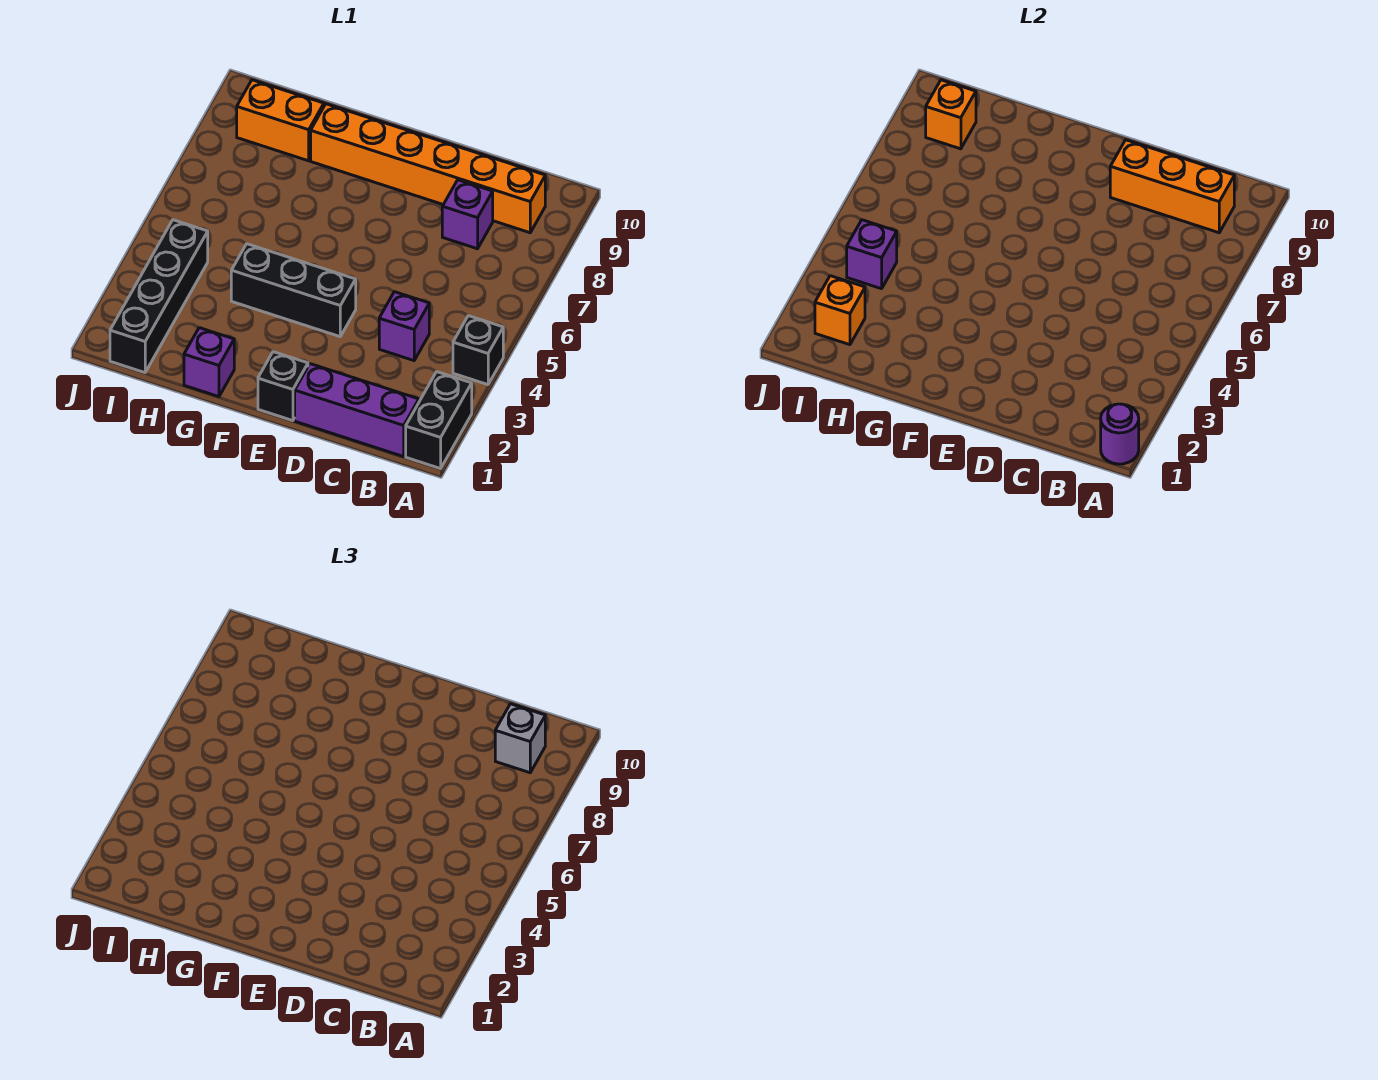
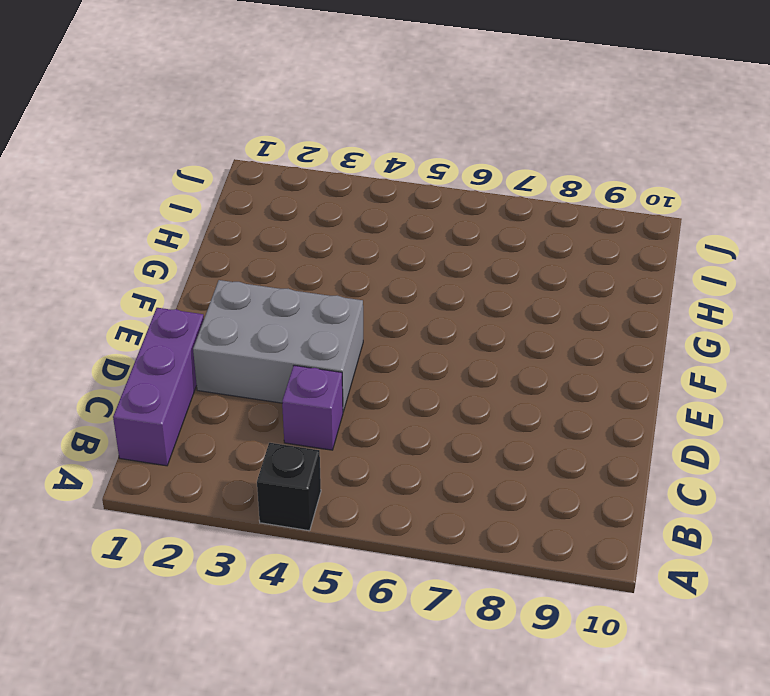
grey 2x3 brick [193,280,363,412] -> black 1x3 brick [231,244,356,337]
none -> black 1x2 brick [406,372,472,469]
none -> orange 1x6 brick [311,104,545,233]
none -> purple 1x1 brick [442,180,493,249]

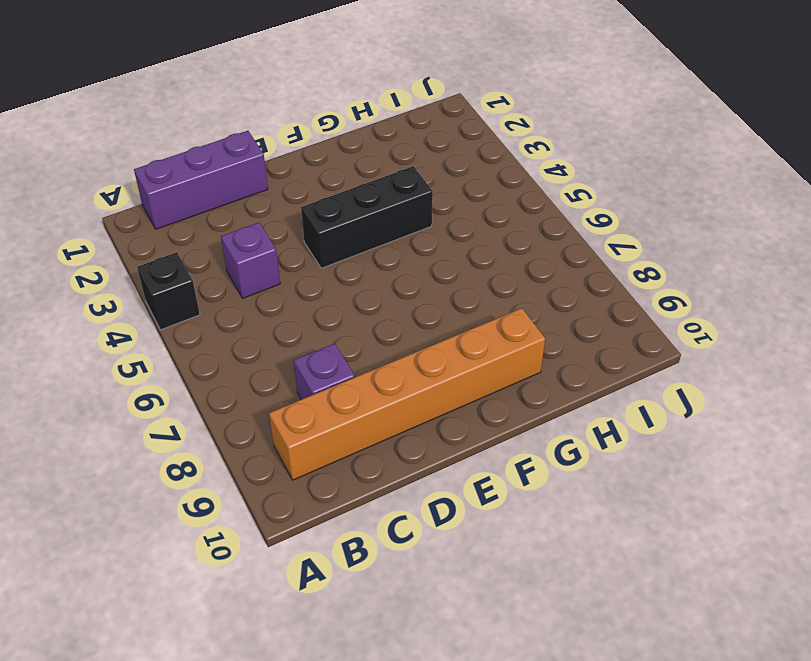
none -> black 1x2 brick [406,372,472,469]
none -> black 1x1 brick [258,352,308,421]
none -> purple 1x1 brick [184,328,234,397]

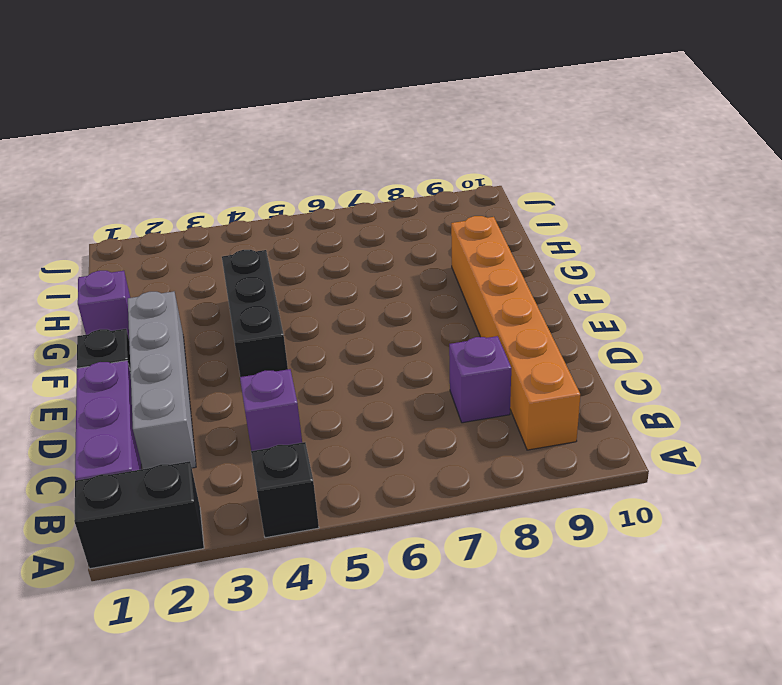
grey 1x4 brick [128,291,196,469] -> none
none -> orange 1x2 brick [237,80,324,161]
none -> black 1x4 brick [110,220,208,373]
none -> purple 1x1 round brick [1101,404,1139,464]

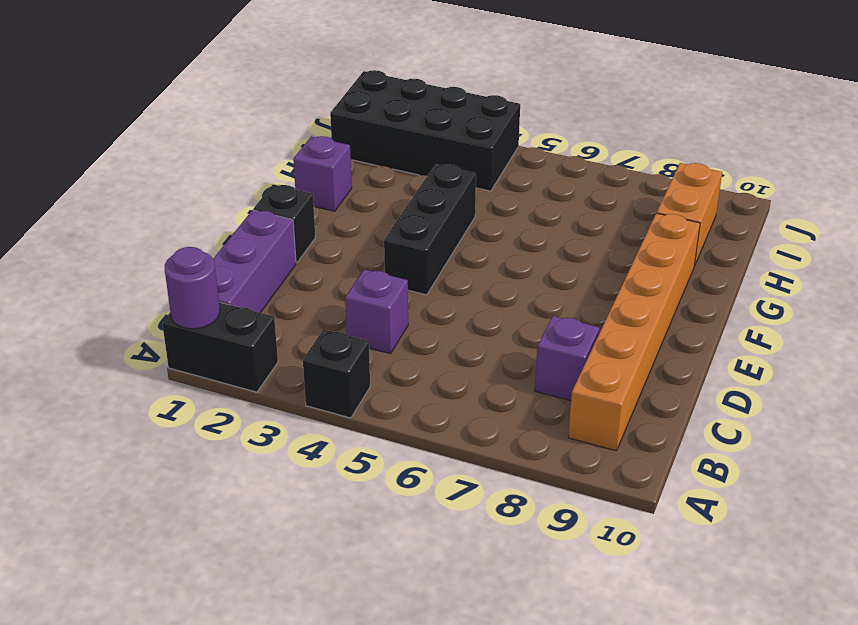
black 2x4 brick [330,70,520,191] -> black 1x4 brick [110,220,208,373]
none -> orange 1x3 brick [1110,140,1234,233]
none -> orange 1x1 brick [815,276,865,345]
none -> purple 1x1 brick [847,220,897,289]

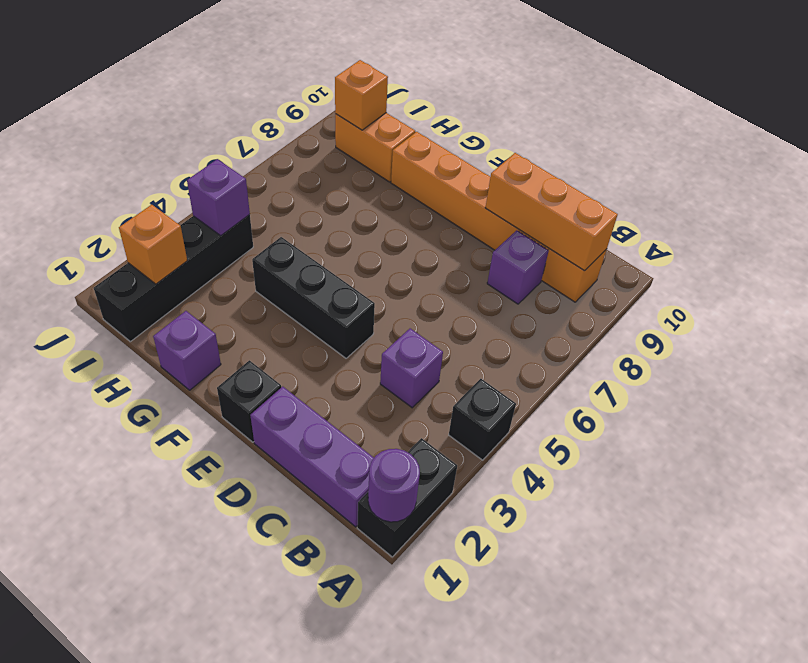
none -> grey 1x1 brick [495,704,545,773]

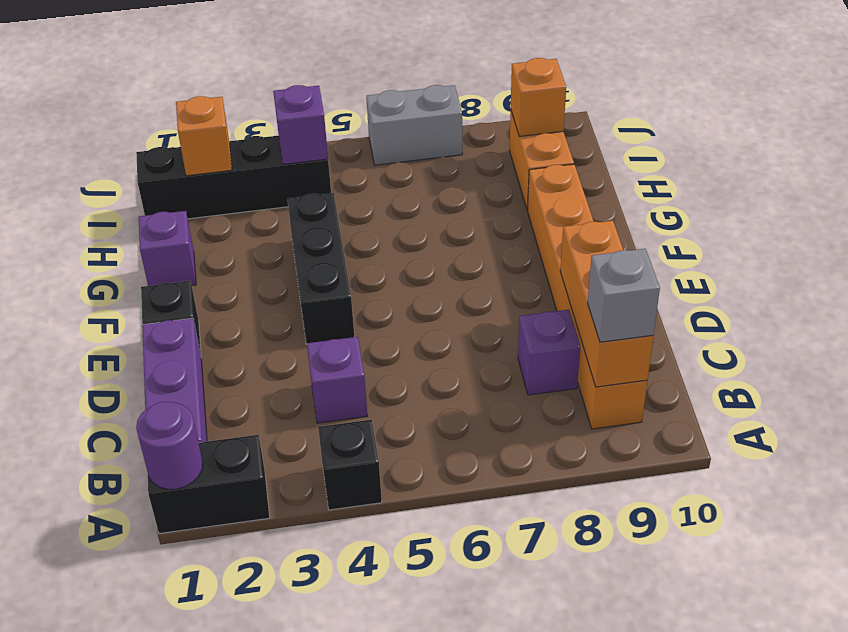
grey 1x2 brick [366,85,462,165] -> none

